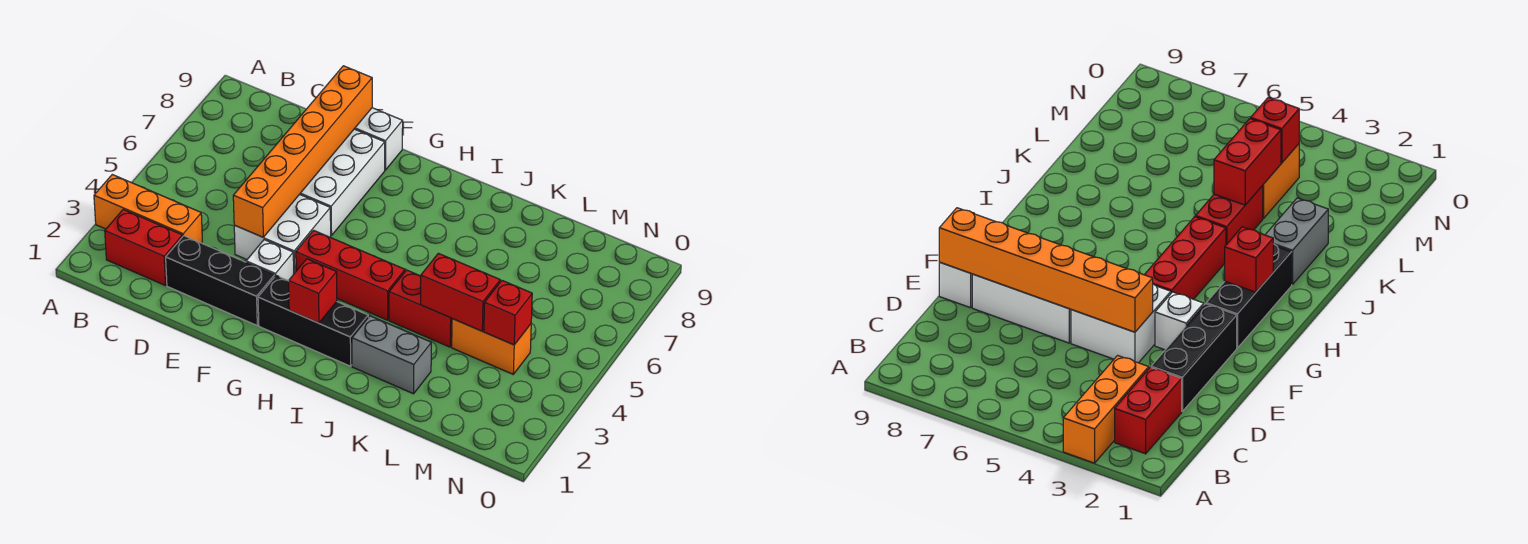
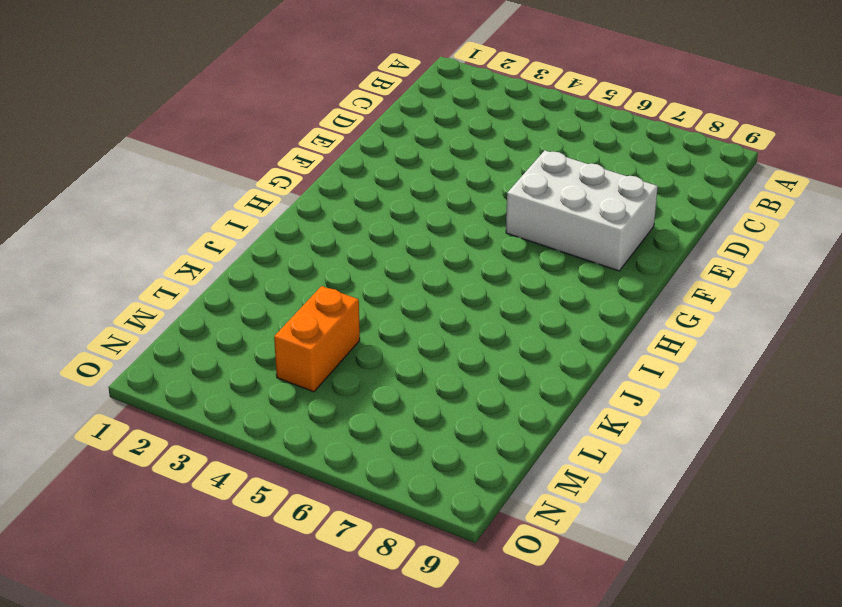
none -> orange 1x3 brick [94,175,202,243]
none -> red 1x2 brick [105,210,182,285]
none -> black 1x3 brick [166,236,275,325]

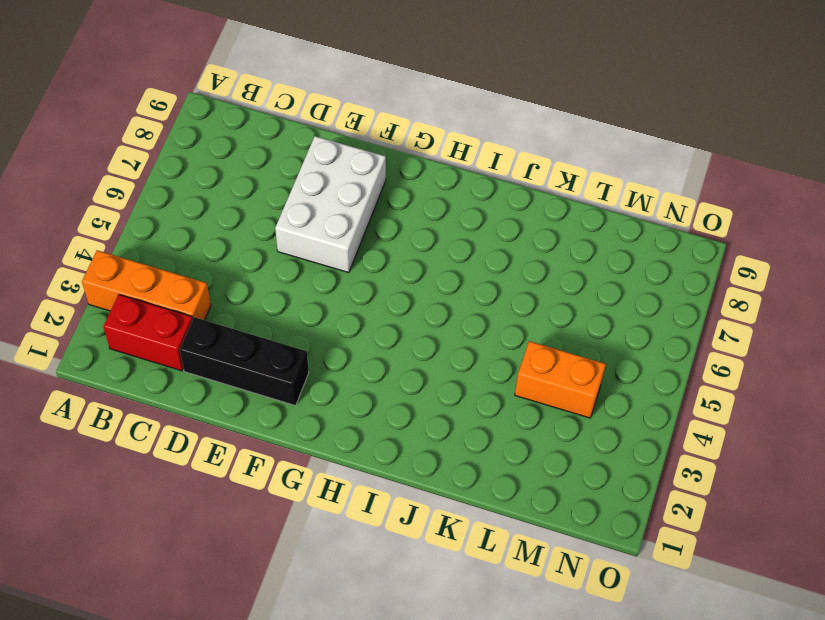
none -> white 2x2 brick [234,194,331,273]
none -> white 1x2 brick [355,108,403,170]
none -> white 1x1 brick [246,240,294,281]

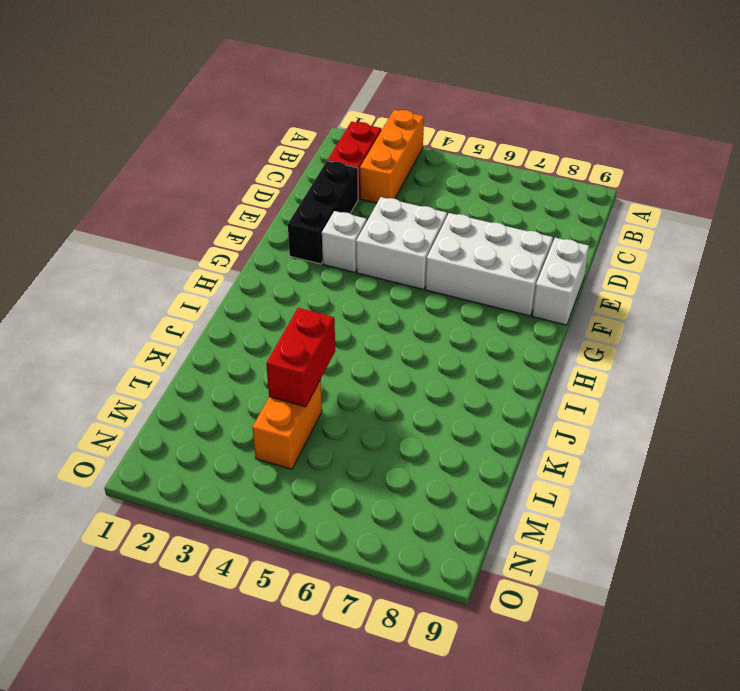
none -> black 1x3 brick [258,276,368,366]
none -> red 1x3 brick [296,230,405,320]
none -> grey 1x2 brick [352,316,431,394]

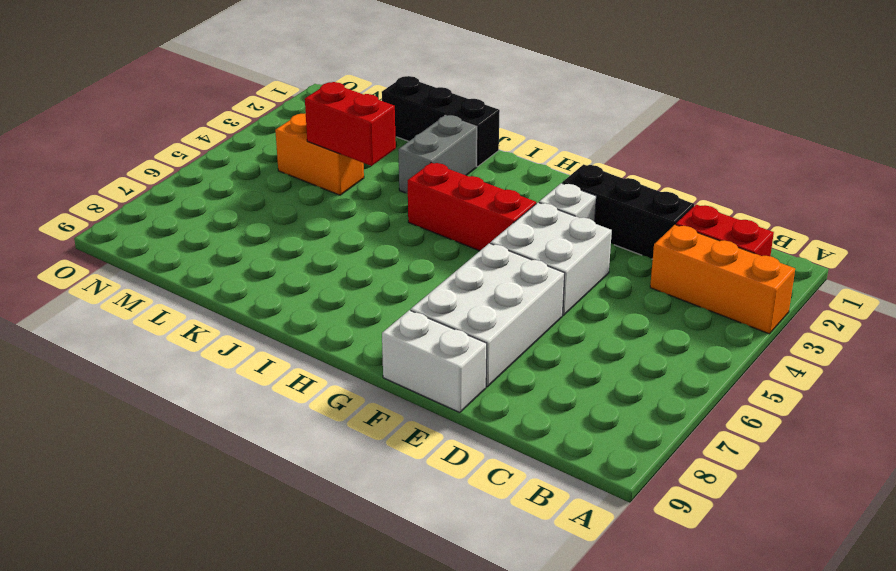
black 1x3 brick [382,76,500,167] -> black 1x3 brick moved to [258,276,368,366]
grey 1x2 brick [398,115,477,193] -> grey 1x2 brick turned to [352,316,431,394]
none -> red 1x2 brick [389,270,452,347]
none -> orange 1x6 brick [233,66,372,237]
none -> red 1x1 brick [289,259,337,323]

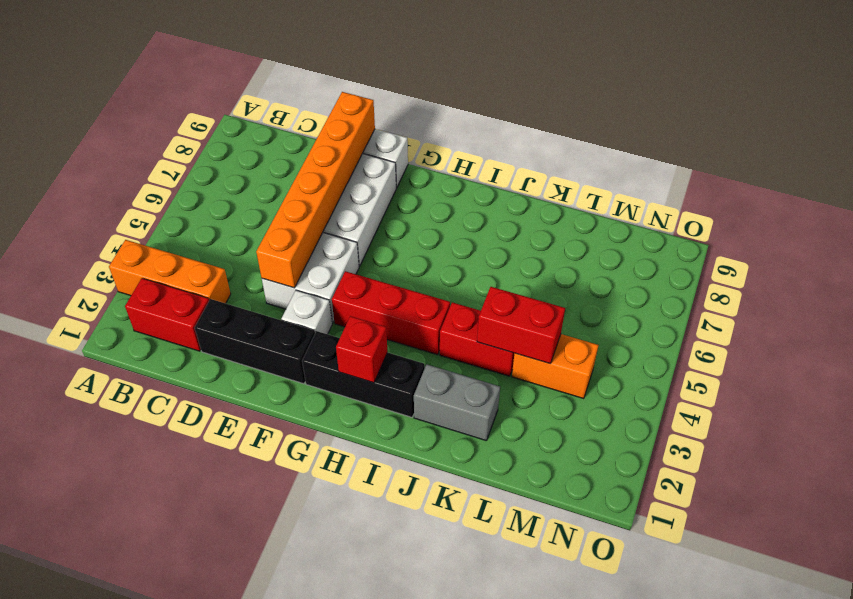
none -> red 1x1 brick [484,281,532,345]

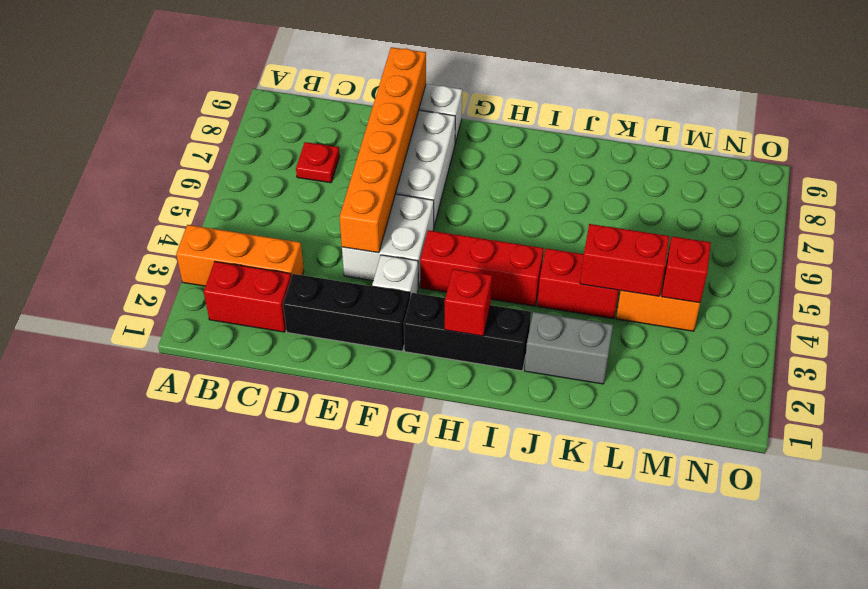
red 1x1 plate [296,142,340,183] -> none

